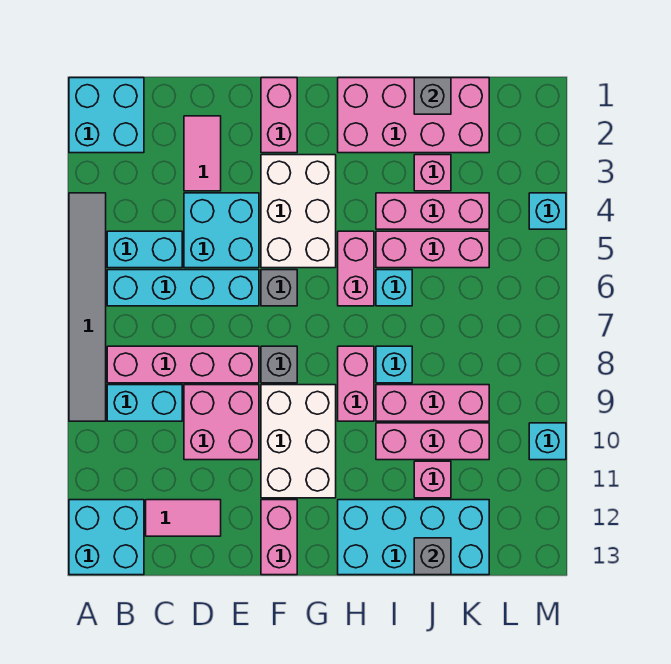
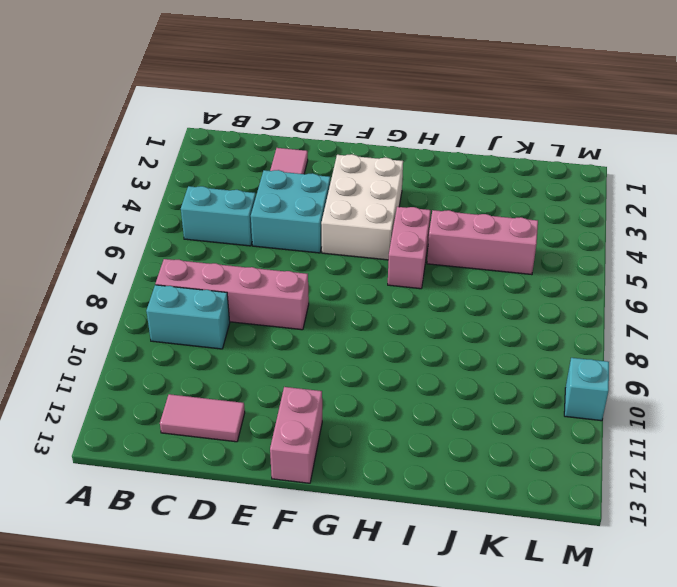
none -> cyan 2x2 brick [69,78,144,153]
none -> grey 1x6 tile [69,193,106,421]
none -> cyan 2x2 brick [69,500,144,575]
none -> cyan 1x4 brick [107,270,259,306]

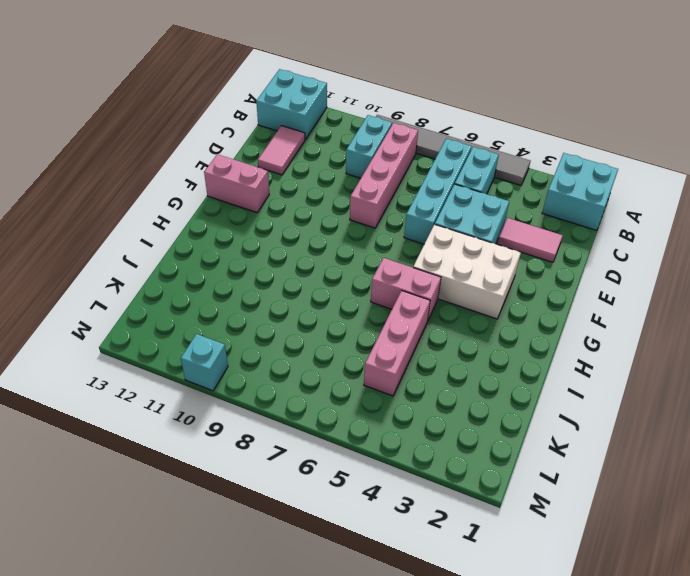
none -> pink 2x2 brick [184,385,259,460]
none -> pink 1x2 brick [261,78,297,153]
none -> grey 1x1 brick [261,270,297,306]
none -> grey 1x1 brick [261,346,297,383]

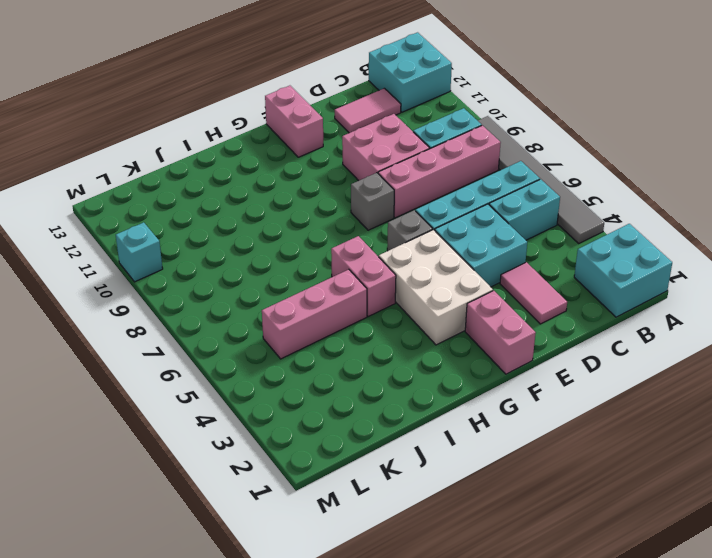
none -> white 2x3 brick [261,385,336,498]
none -> pink 2x4 brick [338,78,489,153]
none -> pink 1x2 brick [338,346,374,421]
none -> cyan 2x4 brick [338,500,489,575]

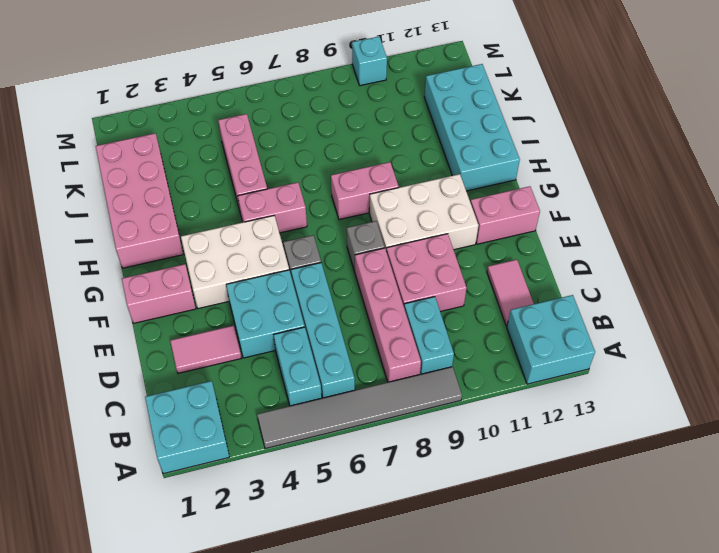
none -> pink 1x3 brick [376,193,489,229]
none -> cyan 1x1 brick [376,270,412,306]
none -> cyan 1x1 brick [376,346,412,383]
none -> pink 1x3 brick [376,385,489,421]

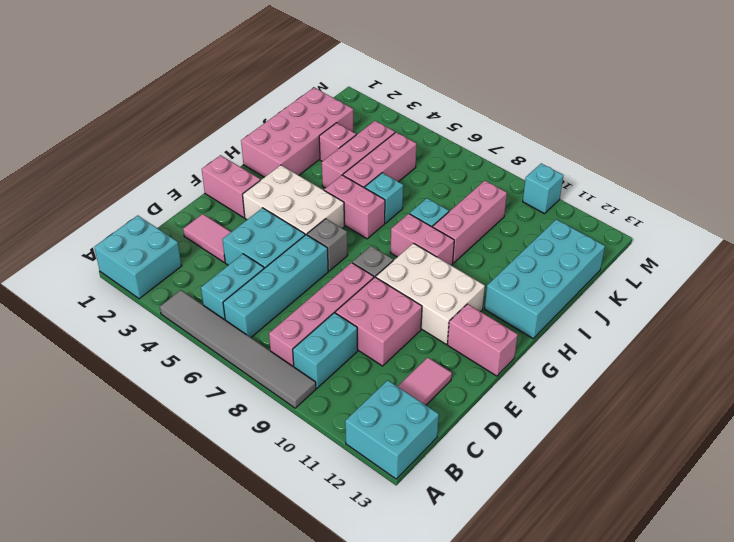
none -> pink 1x3 brick [376,423,489,460]
none -> pink 1x1 brick [414,461,451,498]
none -> cyan 1x1 brick [529,193,566,229]
none -> grey 1x1 brick [414,78,451,114]

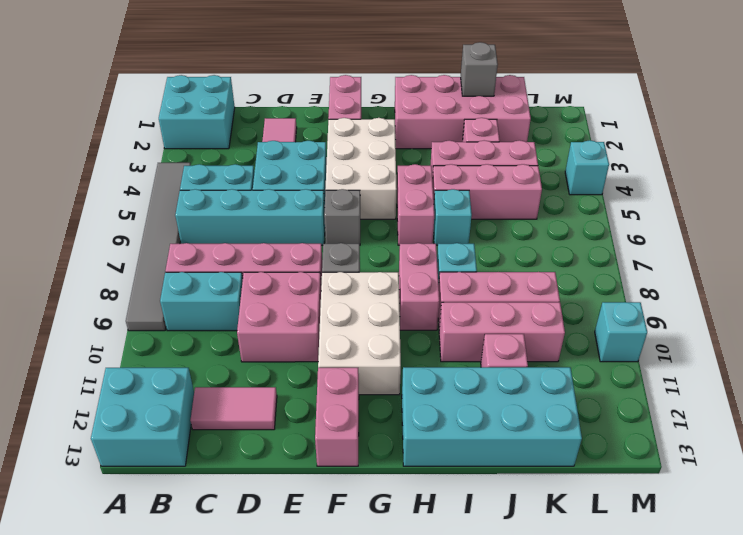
none -> grey 1x1 brick [414,538,451,575]

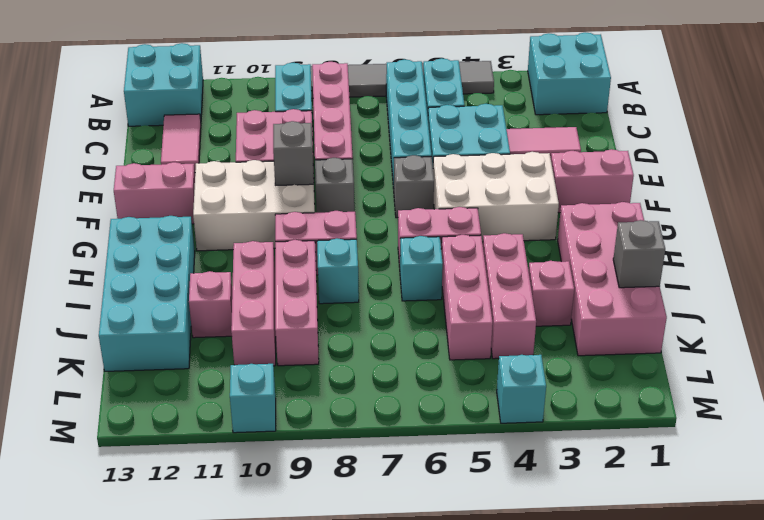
grey 1x1 brick [273,121,314,185] -> grey 1x1 brick moved to [414,538,451,575]

